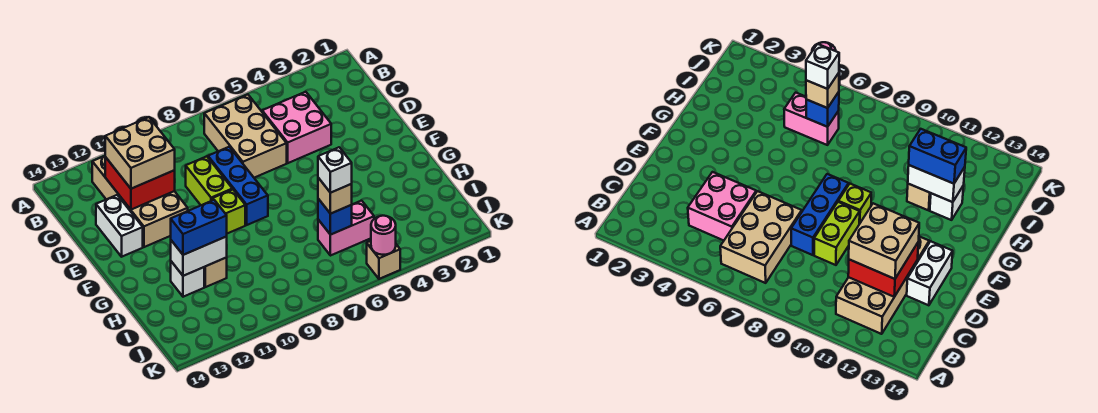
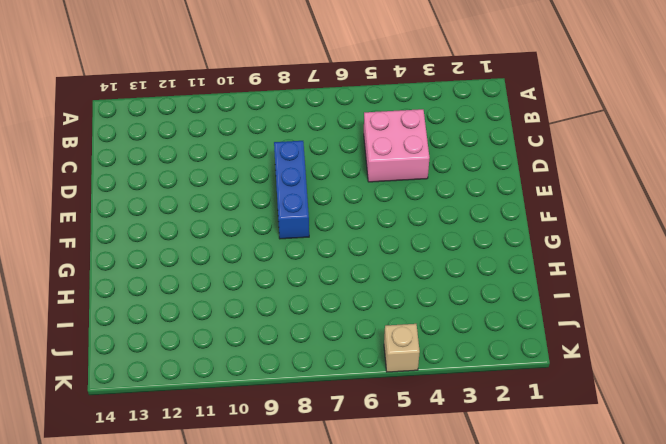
none -> tan 2x3 brick [204,95,287,178]
none -> tan 2x4 brick [92,156,188,247]
none -> lime 1x2 brick [186,156,232,205]

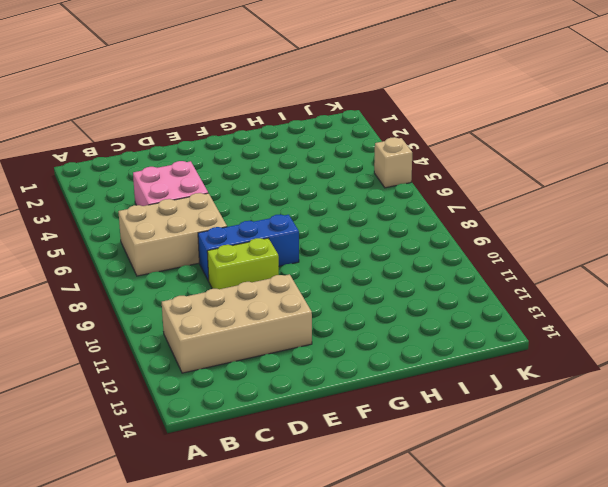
none -> white 1x2 brick [96,195,143,257]
none -> lime 1x1 brick [212,189,245,234]
none -> tan 1x1 brick [204,257,227,287]

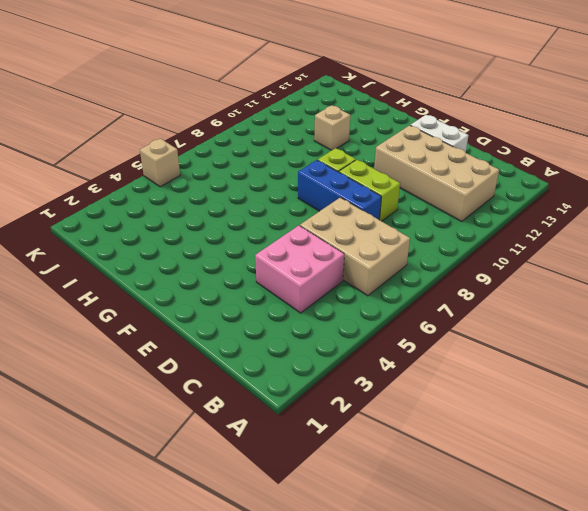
none -> white 1x1 brick [171,261,204,297]
none -> pink 1x2 brick [318,201,374,256]
none -> red 2x2 brick [105,157,175,210]

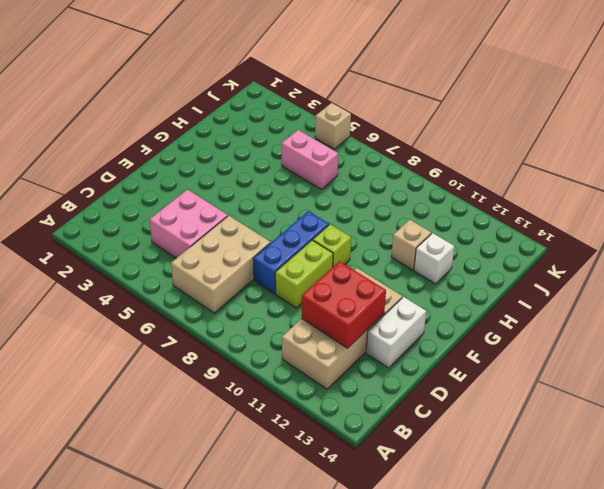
none -> white 1x2 brick [171,237,227,276]
none -> blue 1x1 brick [318,199,352,235]
none -> pink 1x1 round brick [371,216,396,255]

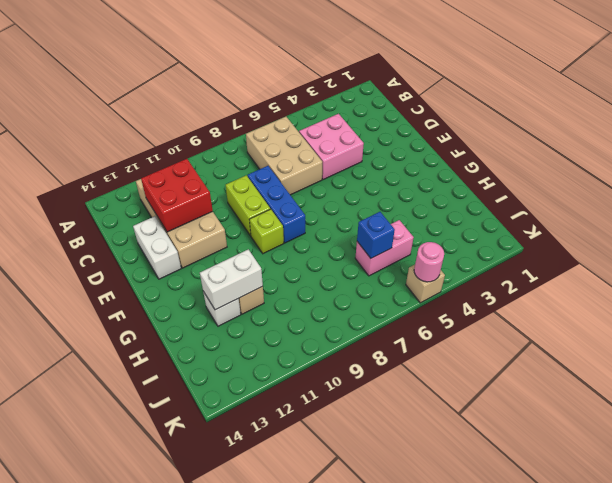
none -> tan 2x2 brick [105,117,175,189]
none -> blue 1x2 brick [171,200,227,255]
none -> tan 1x1 brick [318,178,352,214]

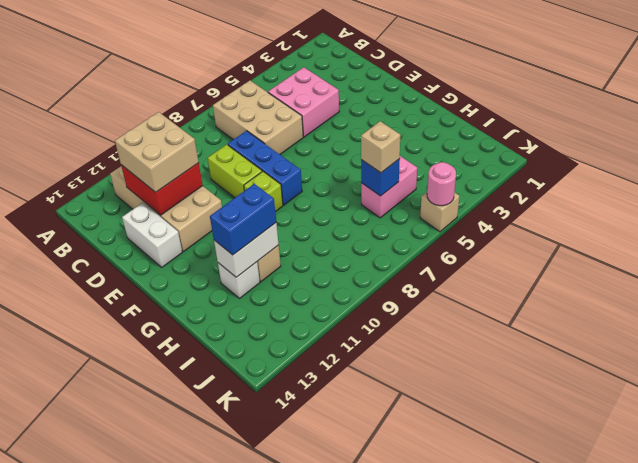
none -> white 1x1 brick [318,147,352,193]

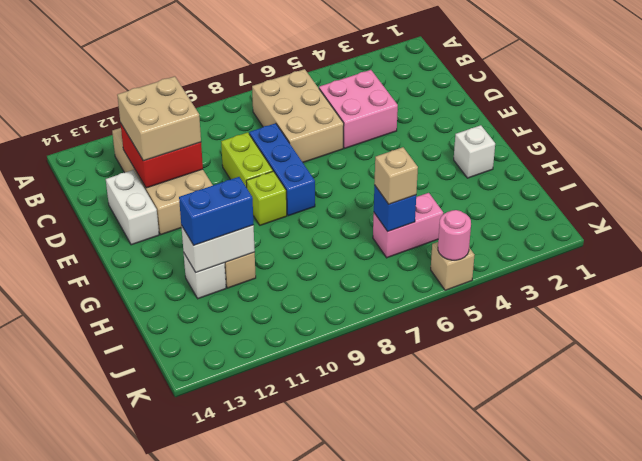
white 1x1 brick [454,125,495,178] -> white 1x1 brick moved to [318,147,352,193]

